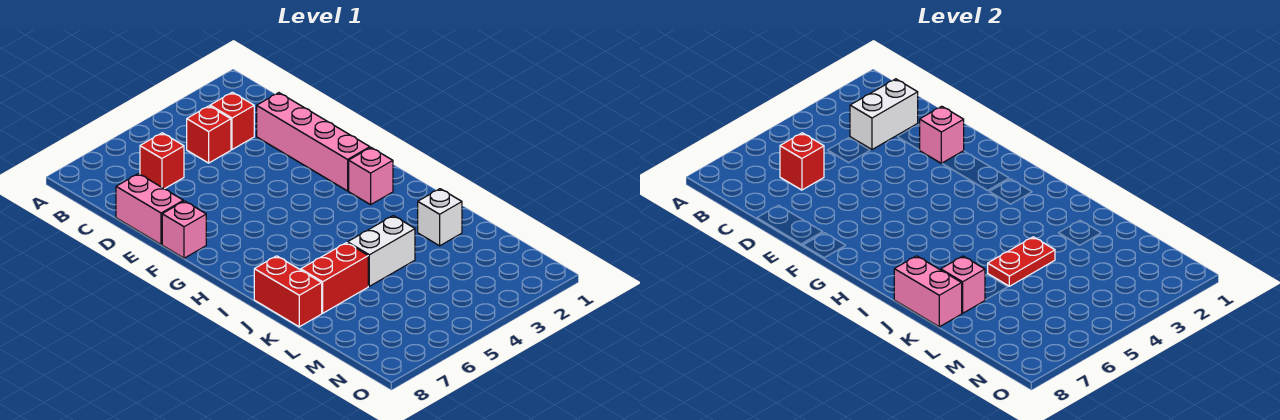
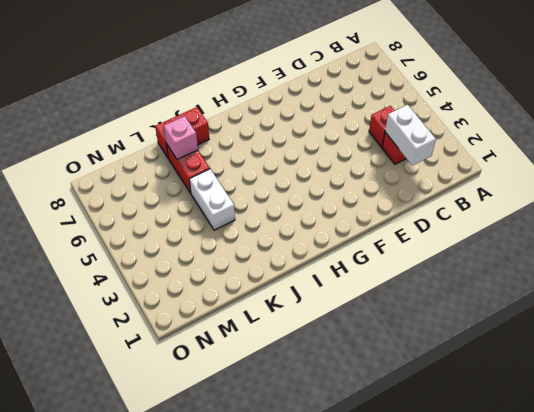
none -> red 1x1 brick [140,133,184,189]
none -> pink 1x4 brick [257,93,370,191]
none -> pink 1x2 brick [116,174,183,244]

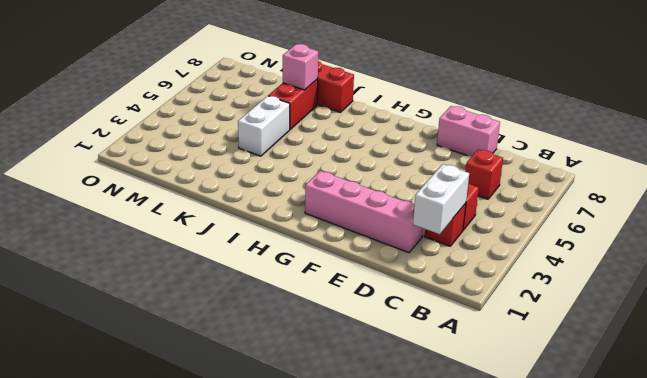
none -> pink 1x1 brick [162,201,206,258]
none -> pink 1x1 brick [349,148,393,205]
none -> white 1x1 brick [418,189,462,246]

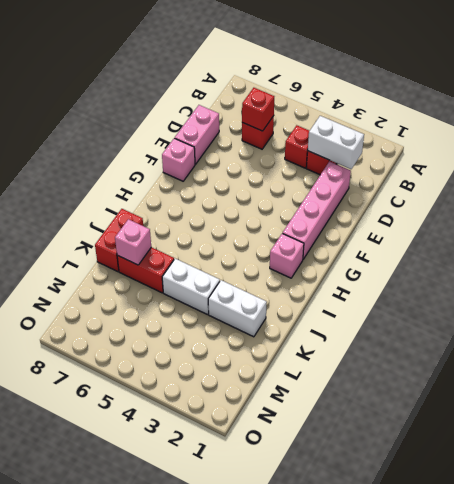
white 1x2 brick [208,280,267,337] -> white 1x1 brick [418,189,462,246]
none -> pink 1x1 brick [920,106,964,164]
none -> pink 1x2 brick [894,256,962,327]
none -> red 1x2 plate [988,237,1055,286]

